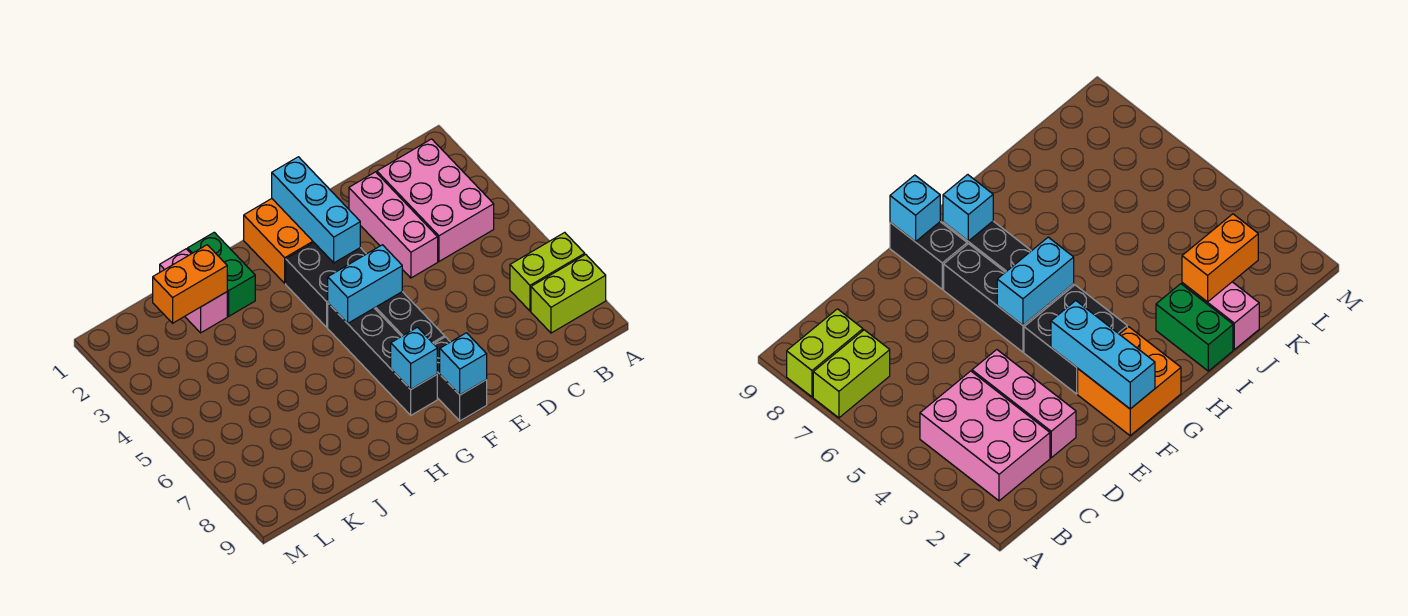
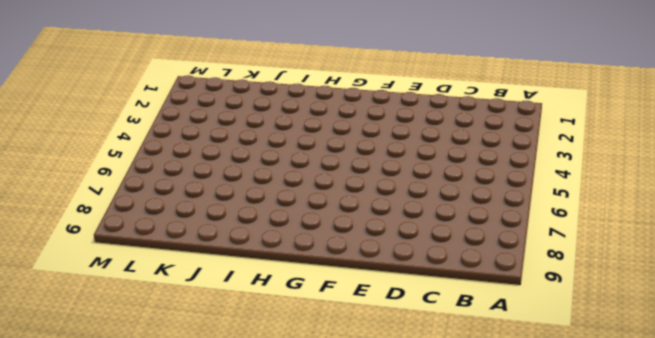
none -> lime 1x2 brick [510,232,585,311]
none -> lime 1x2 brick [531,254,606,333]
none -> pink 2x3 brick [377,139,494,261]

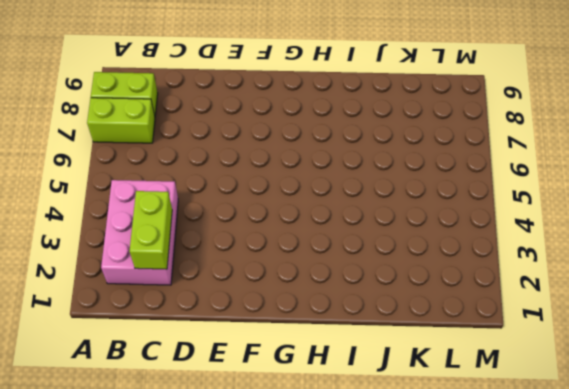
lime 1x2 brick [130,191,172,269] -> none
none -> pink 1x3 brick [349,172,438,278]
none -> orange 2x2 brick [244,199,314,283]
none -> black 2x2 brick [286,243,366,327]

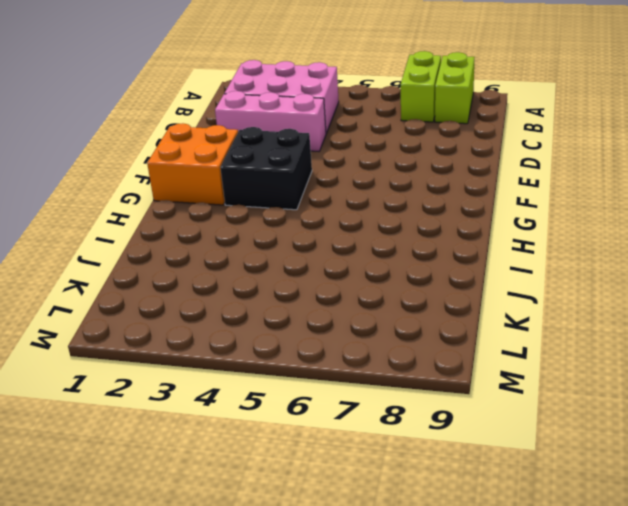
none -> black 1x3 brick [375,292,445,344]
none -> black 1x2 brick [434,337,487,421]
none -> black 1x4 brick [328,303,437,415]

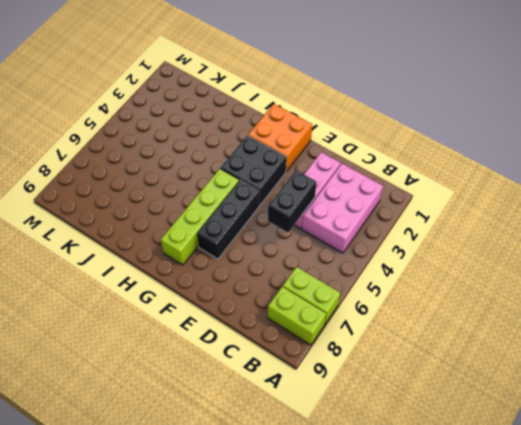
black 1x2 brick [268,170,317,232] -> black 1x2 brick moved to [434,337,487,421]
lime 1x4 brick [161,169,239,265] -> black 1x4 brick [328,303,437,415]
none -> green 1x2 brick [188,232,255,316]
none -> pink 1x2 brick [160,249,227,333]
none -> cyan 1x3 brick [272,157,360,263]

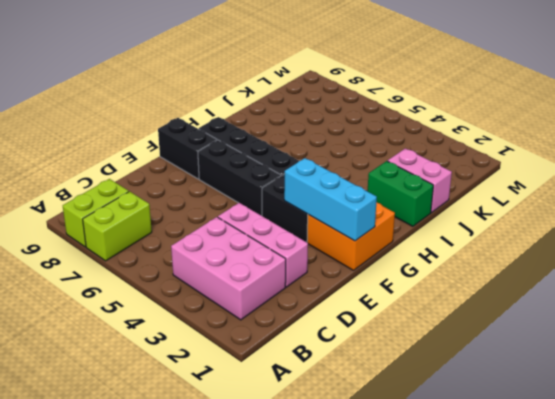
none -> cyan 1x2 brick [328,245,402,323]
none -> cyan 1x1 brick [440,333,487,395]
none -> cyan 1x1 brick [391,327,437,389]

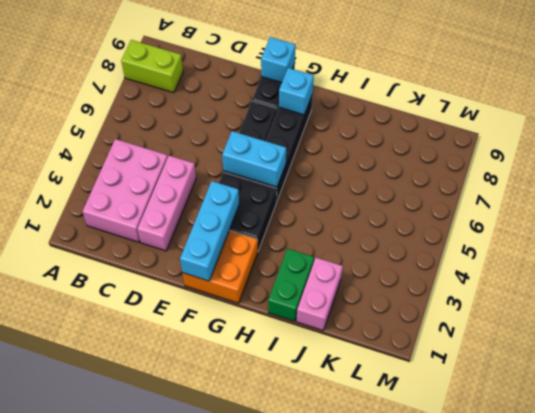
none -> lime 1x2 brick [510,232,585,311]
none -> orange 1x2 brick [153,245,227,323]

